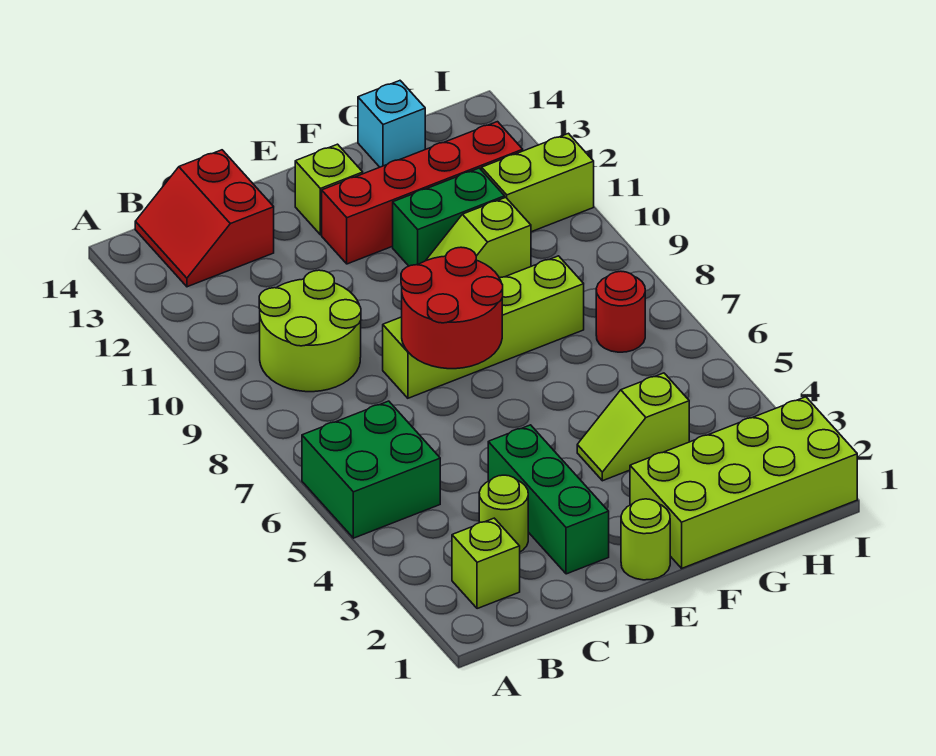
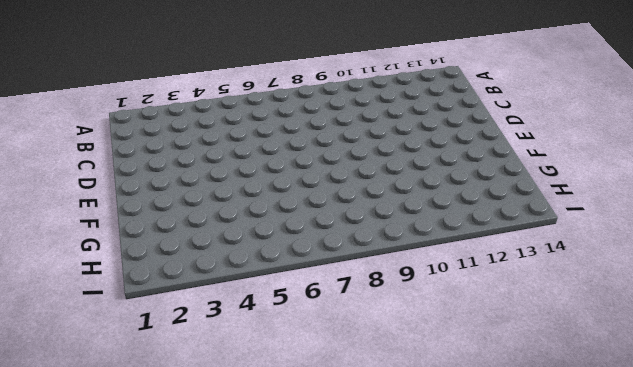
none -> green 2x2 brick [302,401,440,538]
none -> lime 1x1 brick [452,518,520,609]
none -> lime 2x2 round brick [259,270,361,392]

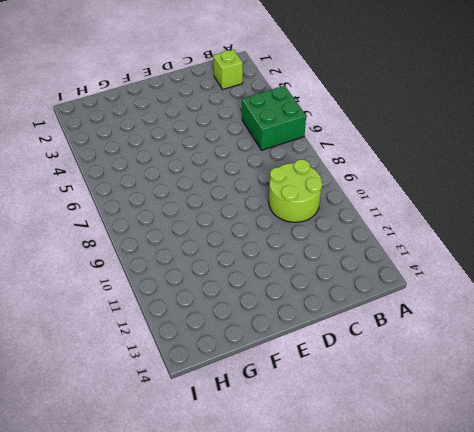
none -> red 2x2 slope [135,150,274,287]
none -> lime 1x1 round brick [479,475,528,552]
none -> green 1x3 brick [488,425,609,574]

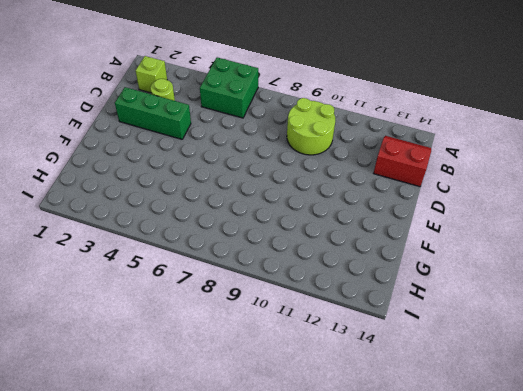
none -> lime 1x4 brick [383,256,584,398]
none -> lime 1x1 round brick [621,499,670,580]
none -> red 1x4 brick [322,122,523,264]

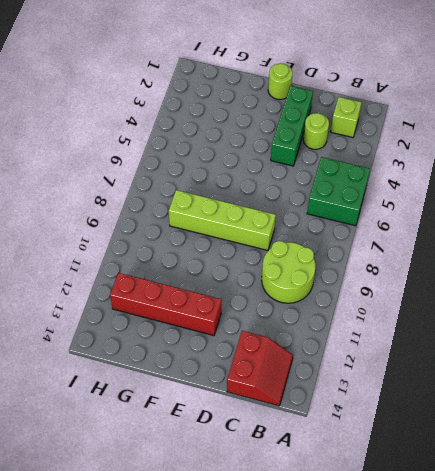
none -> lime 1x1 brick [295,144,363,235]
none -> lime 2x4 brick [630,397,857,568]
none -> lime 1x2 slope [577,373,689,481]

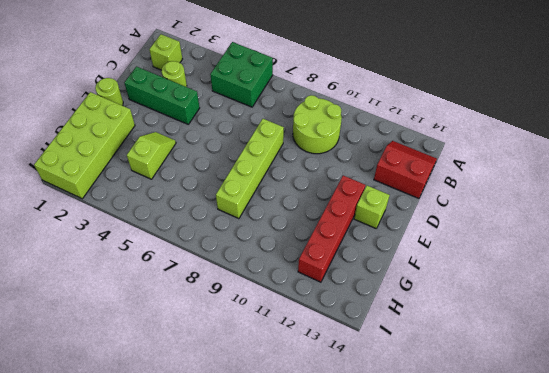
none -> lime 1x2 slope [426,197,531,278]
none -> green 1x2 brick [393,168,505,266]
none -> cyan 1x1 brick [358,81,425,167]

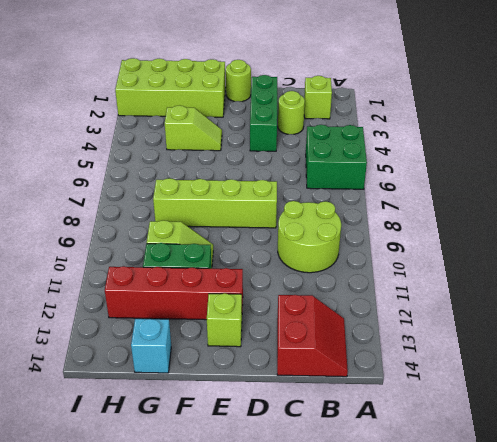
none -> red 1x1 round brick [596,271,645,352]
none -> lime 1x2 brick [482,133,594,232]
none -> red 2x2 round brick [401,247,503,369]

